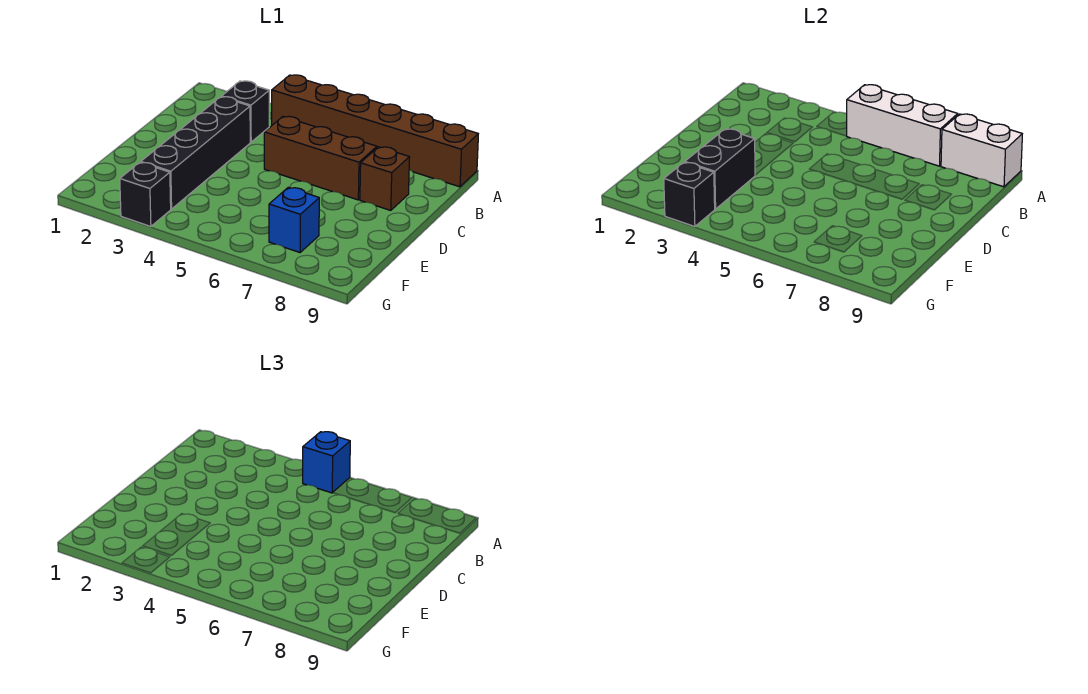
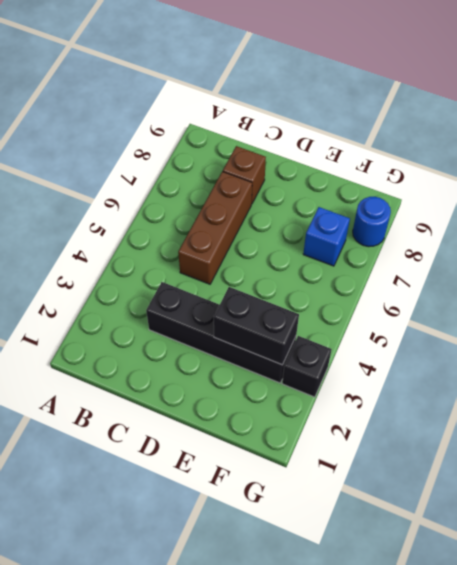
blue 1x1 round brick [353,197,391,247] -> none
none -> brown 1x6 brick [272,75,478,187]
none -> black 1x1 brick [222,81,269,142]
none -> white 1x3 brick [847,85,958,166]

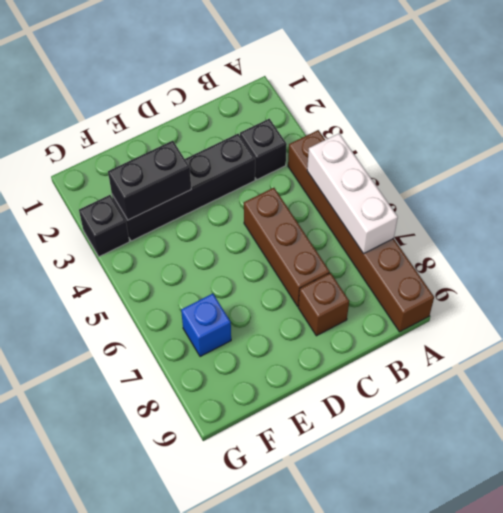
none -> white 1x2 brick [941,114,1022,187]
none -> black 1x1 brick [664,162,715,227]
none -> blue 1x1 brick [303,432,350,493]

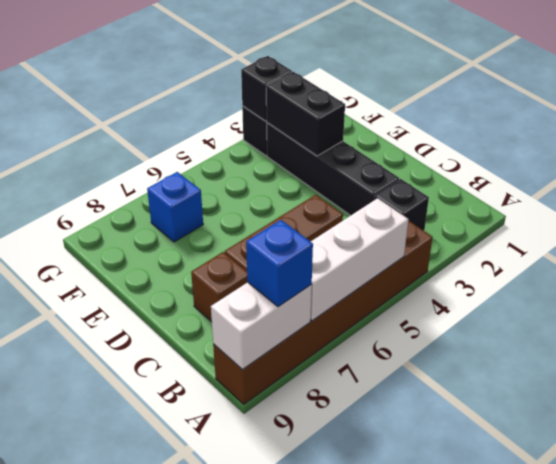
blue 1x1 brick [246,220,313,307] -> blue 1x1 brick moved to [303,432,350,493]

